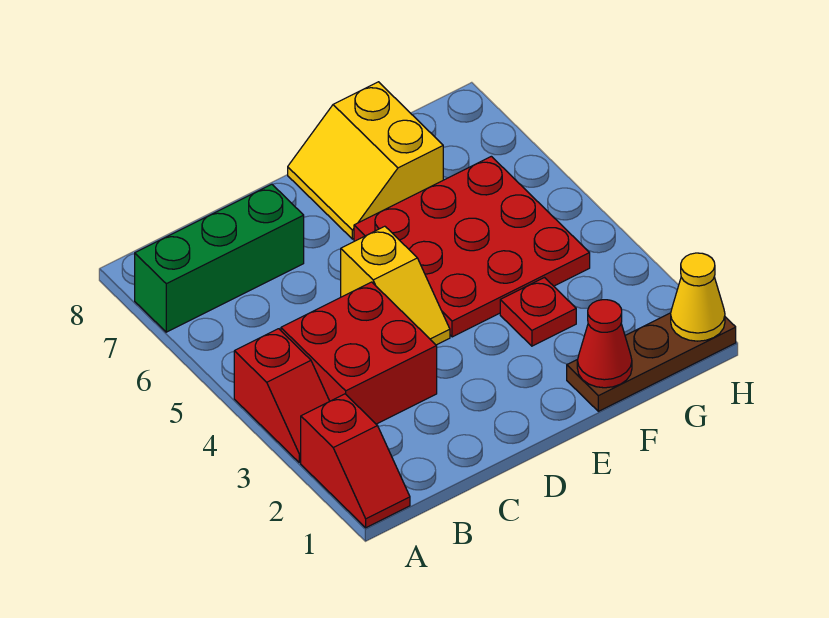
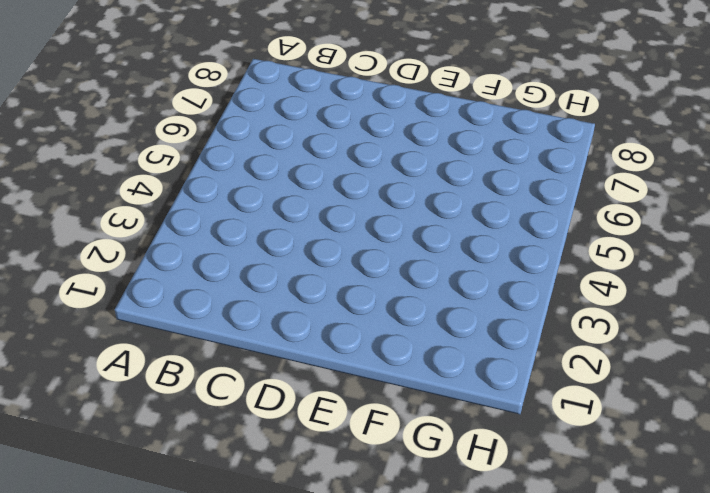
none -> red 1x2 slope [301,394,410,528]
none -> red 1x2 slope [234,329,330,462]

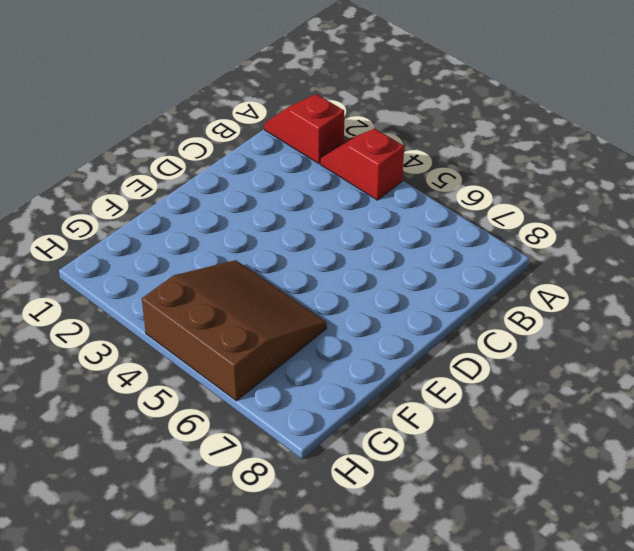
brown 3x3 slope [142,260,327,401] -> red 3x3 plate [354,156,590,337]
none -> green 1x3 brick [135,184,304,332]
none -> red 2x2 brick [281,282,437,424]

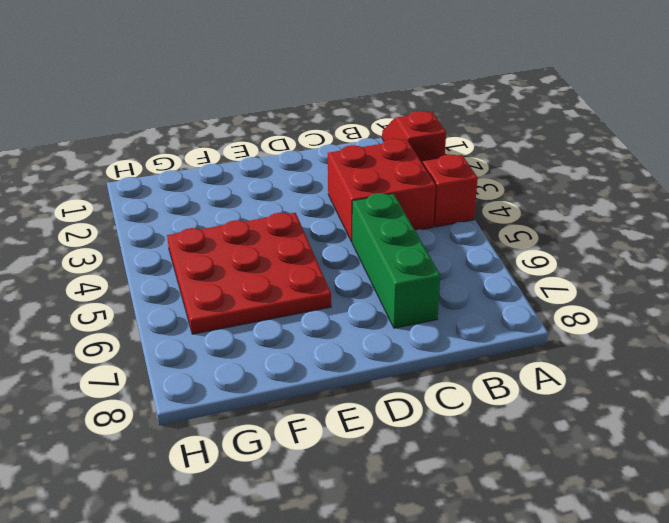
green 1x3 brick [352,193,440,328] -> green 1x3 brick turned to [135,184,304,332]
none -> yellow 1x2 slope [341,226,450,345]
none -> yellow 2x2 slope [288,82,443,239]

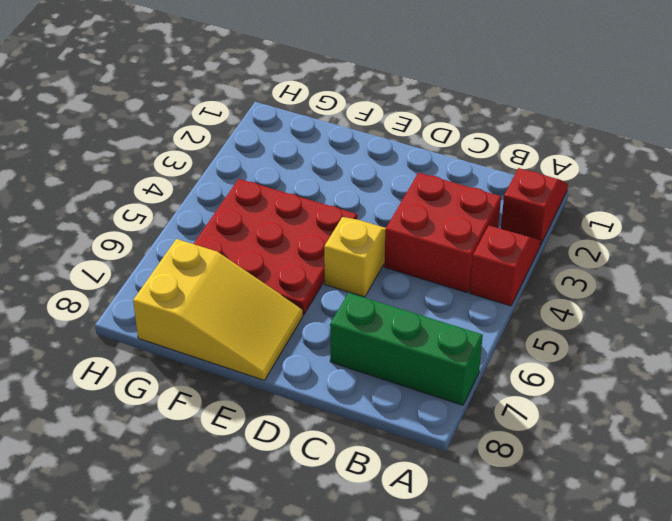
yellow 2x3 slope [133,239,303,380] -> yellow 2x2 slope [288,82,443,239]
none -> brown 1x3 plate [567,313,736,411]
none -> red 1x1 plate [500,278,576,346]

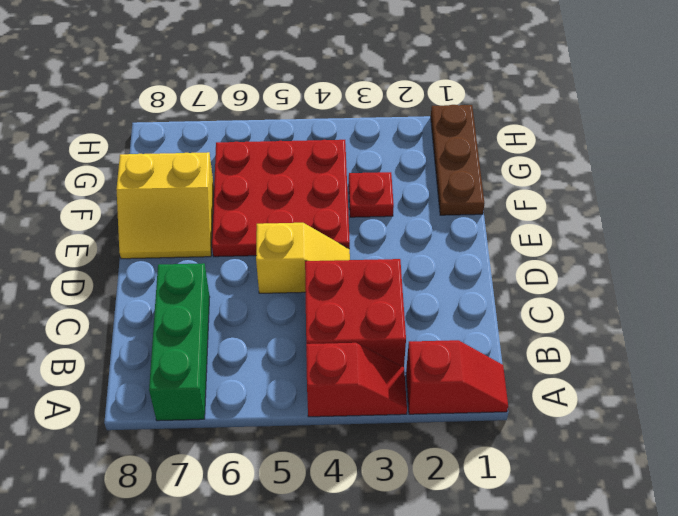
none -> red 1x1 cone [577,300,632,388]
none -> yellow 1x1 cone [671,253,725,341]

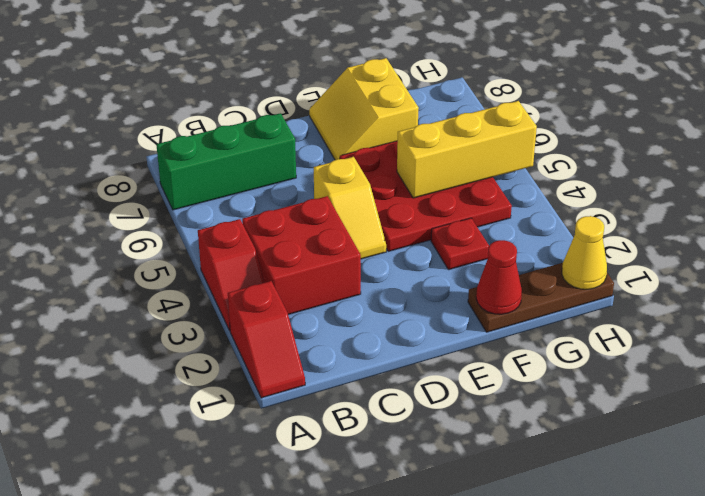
yellow 1x3 brick [397,101,537,198] -> none

